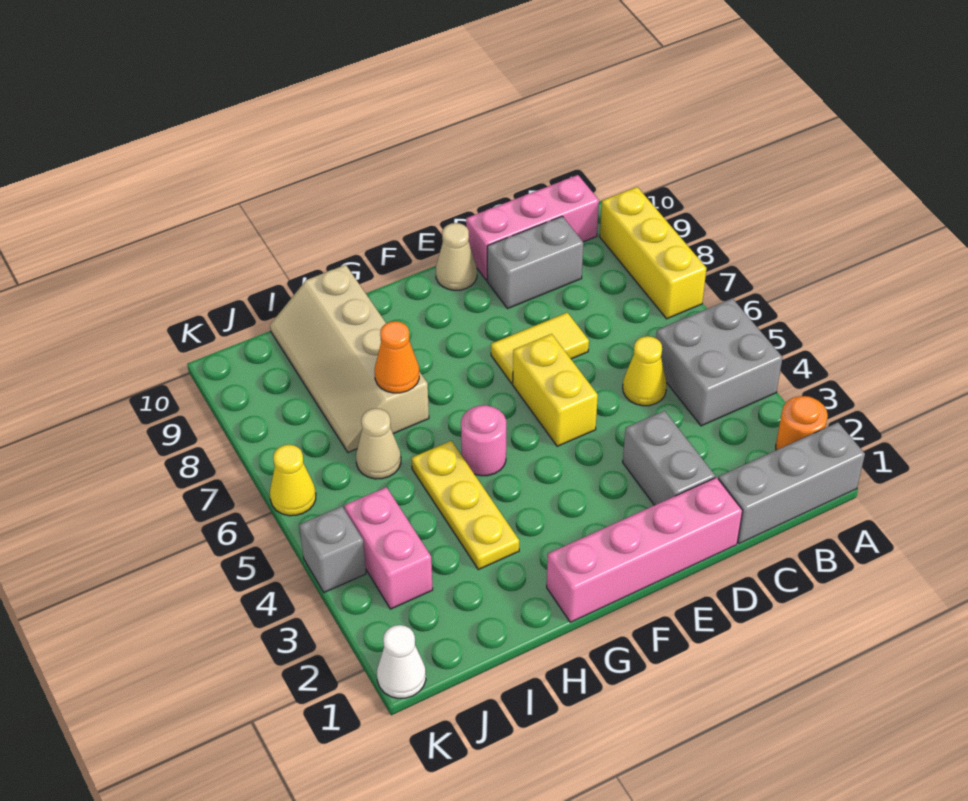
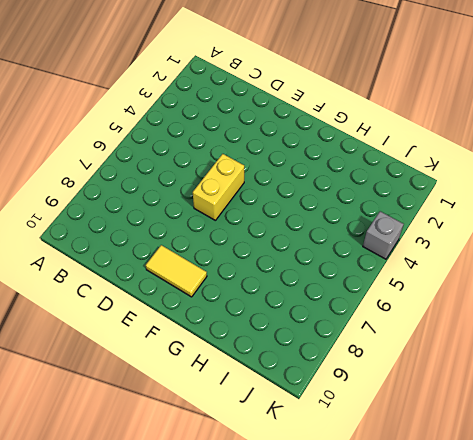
yellow 1x2 tile [146,245,207,297] -> yellow 1x2 tile moved to [491,313,589,384]
none -> grey 1x3 brick [718,423,865,544]
none -> orange 1x1 round brick [776,396,828,450]
none -> grey 2x2 brick [656,298,783,426]

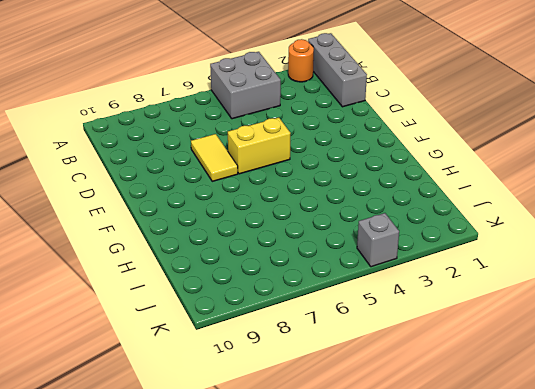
none -> yellow 1x3 brick [600,187,706,319]
none -> pink 1x3 brick [466,175,599,280]
none -> yellow 1x1 cone [623,336,667,406]

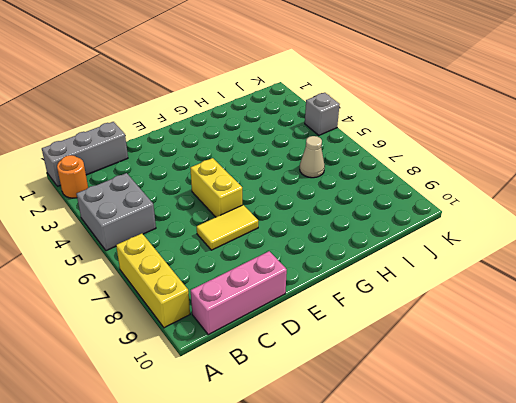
none -> yellow 1x1 cone [623,336,667,406]
none -> grey 1x2 brick [487,216,583,309]
none -> pink 1x4 brick [547,477,743,622]

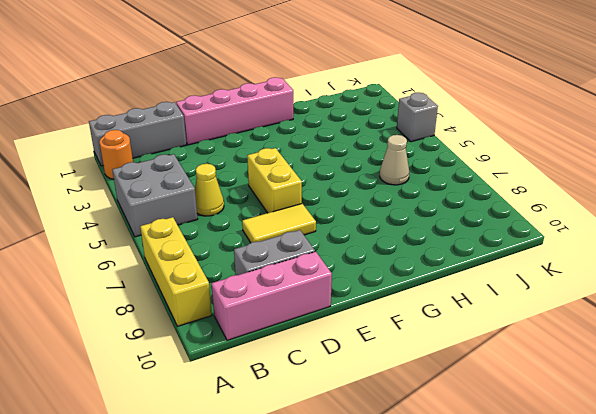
none -> grey 1x2 brick [623,411,715,505]
none -> tan 1x1 cone [436,223,477,290]
none -> pink 1x1 round brick [461,405,506,476]

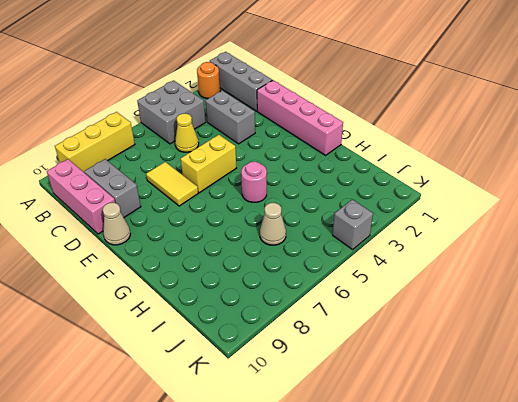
grey 1x2 brick [205,91,255,144] -> grey 1x2 brick turned to [623,411,715,505]
none -> yellow 1x3 plate [411,441,519,570]
none -> tan 2x4 slope [270,265,429,452]
none -> pink 1x2 brick [344,487,433,609]

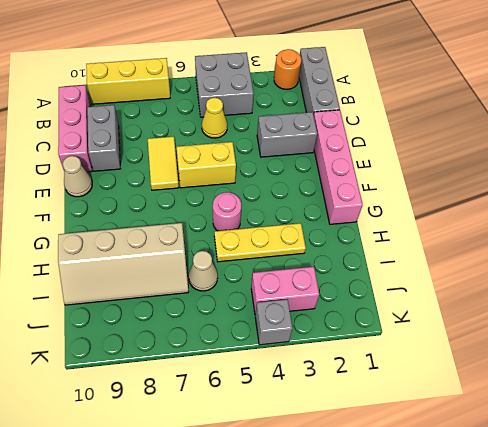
none -> white 1x1 cone [377,625,426,698]
none -> yellow 1x1 cone [270,445,316,516]
none -> orange 1x1 cone [375,321,419,393]

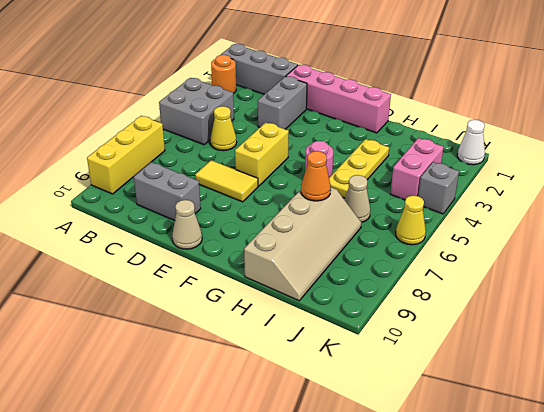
none -> pink 1x3 brick [466,175,599,280]

